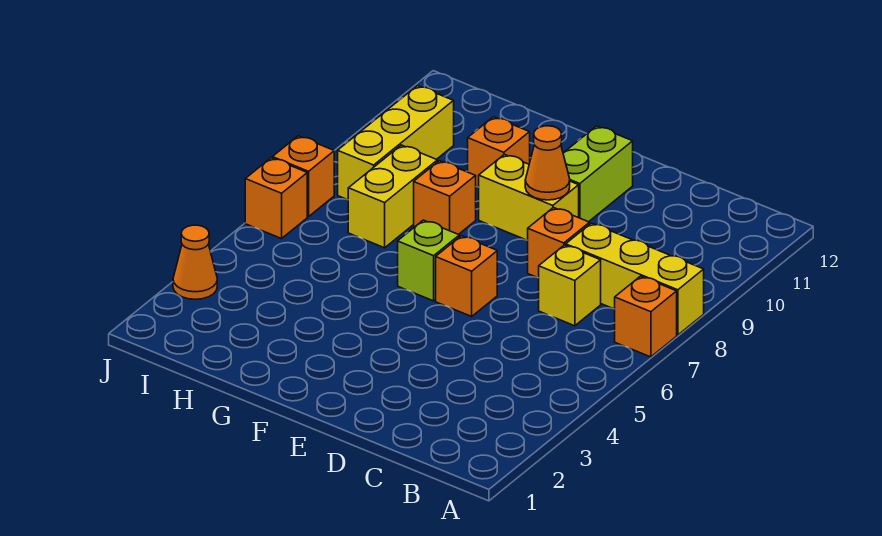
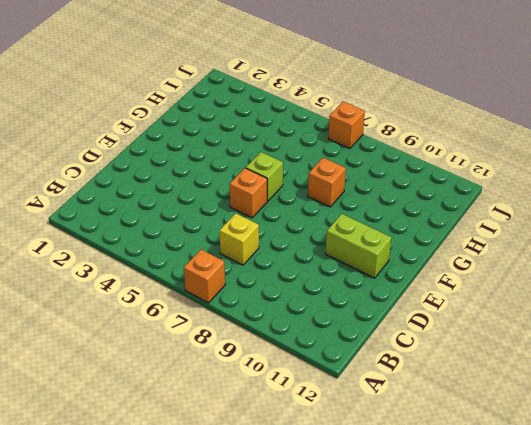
none -> yellow 1x3 brick [566,223,704,335]
none -> orange 1x1 brick [528,208,590,278]
none -> yellow 1x2 brick [479,154,579,240]

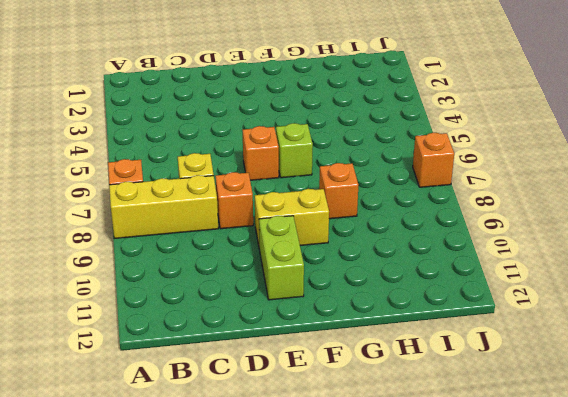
none -> orange 1x1 brick [468,117,530,187]
none -> yellow 1x2 brick [348,145,437,248]
none -> yellow 1x3 brick [338,86,454,200]

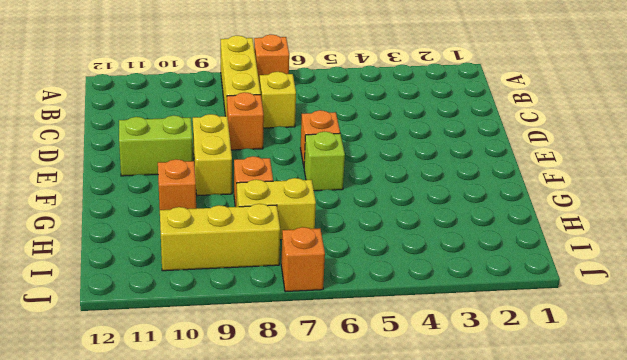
none -> orange 1x1 cone [173,225,217,299]
none -> orange 1x1 brick [245,158,307,239]
none -> orange 1x1 cone [525,126,570,200]

